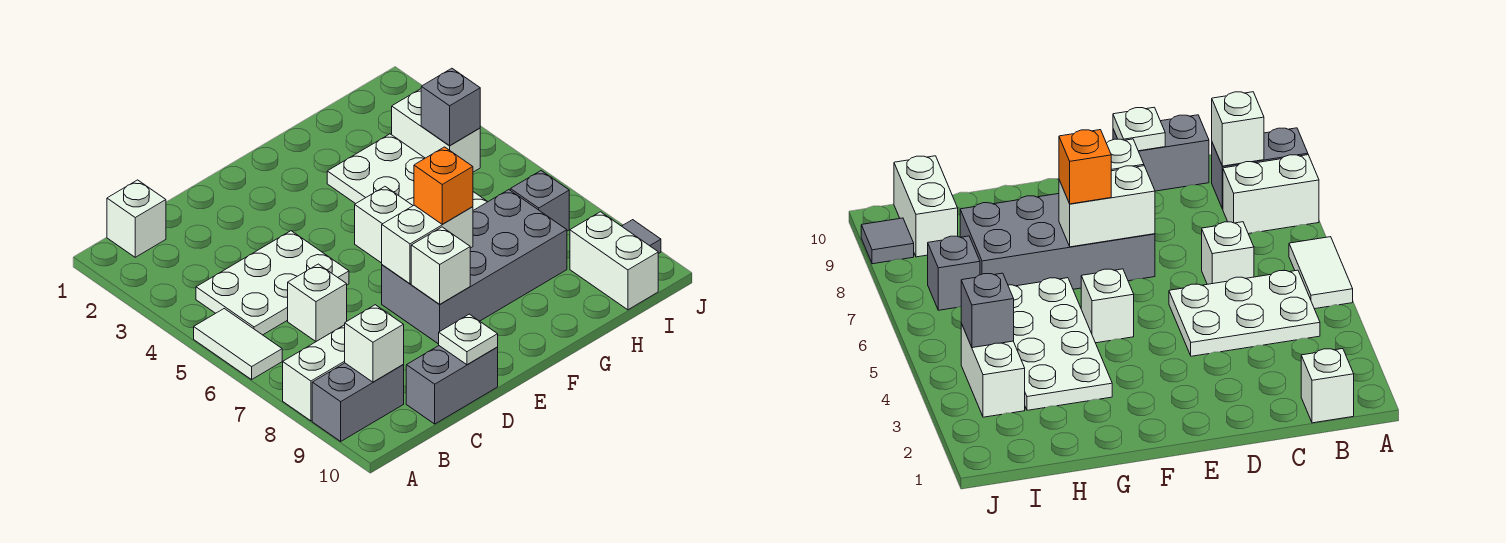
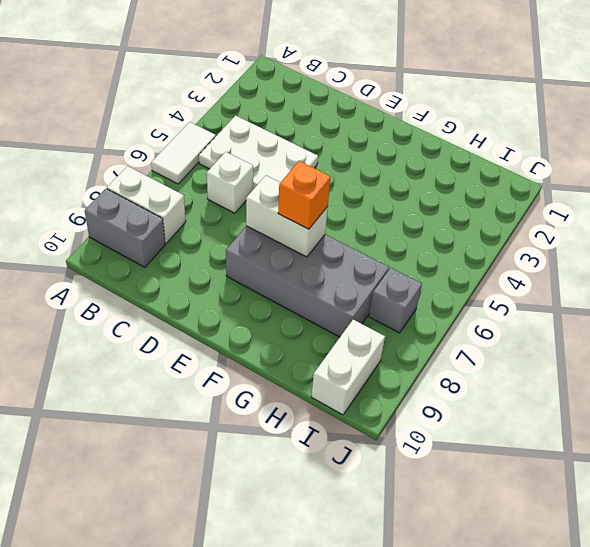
none -> white 1x1 brick [107,180,166,257]
none -> grey 1x2 brick [406,346,498,424]
none -> white 1x1 brick [355,187,413,263]

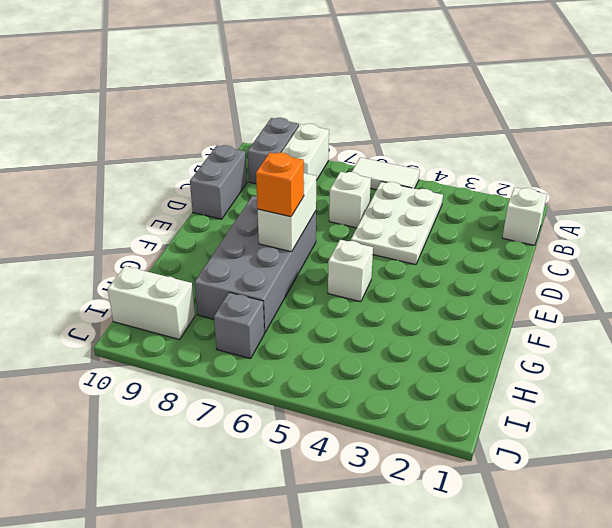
none -> white 2x4 plate [327,134,487,210]
none -> white 1x2 brick [391,89,480,172]
none -> grey 1x1 tile [622,220,661,254]

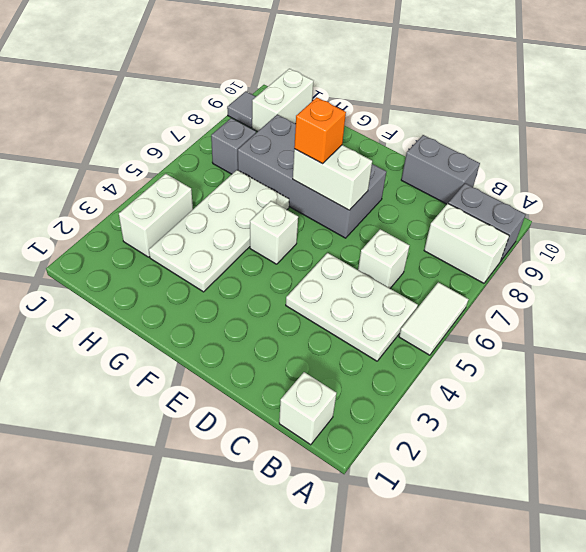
none -> white 1x1 brick [345,305,404,382]
none -> white 1x1 plate [439,314,498,365]
none -> white 1x1 brick [411,227,470,304]

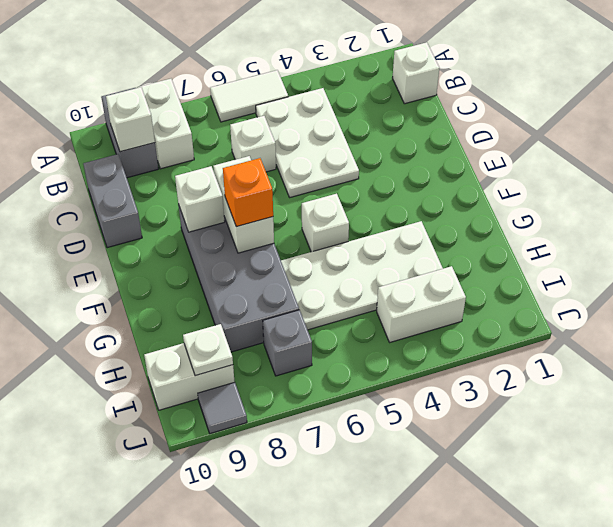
white 1x1 plate [183,324,233,376] -> white 1x1 plate moved to [439,314,498,365]
none -> grey 1x1 brick [421,68,480,146]

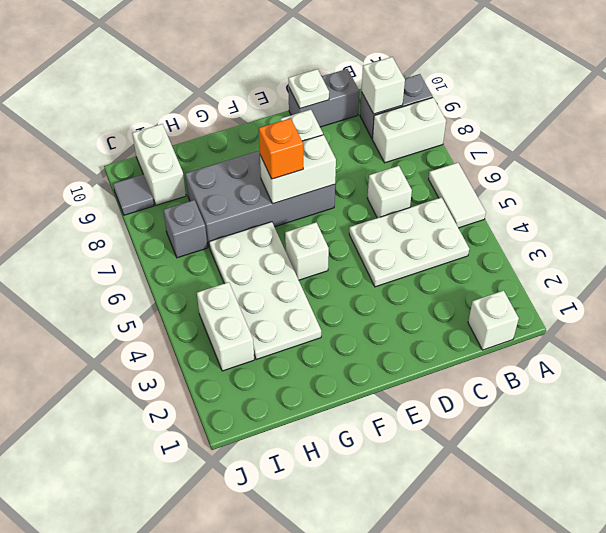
none -> grey 1x1 brick [421,68,480,146]

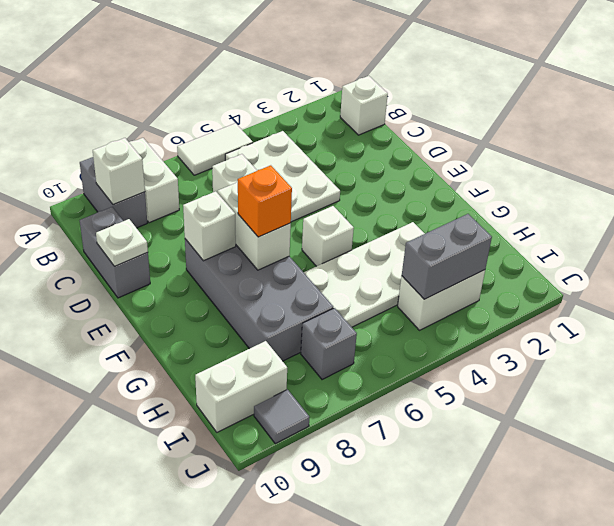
grey 1x2 brick [402,214,492,299] -> grey 1x1 brick [421,68,480,146]

